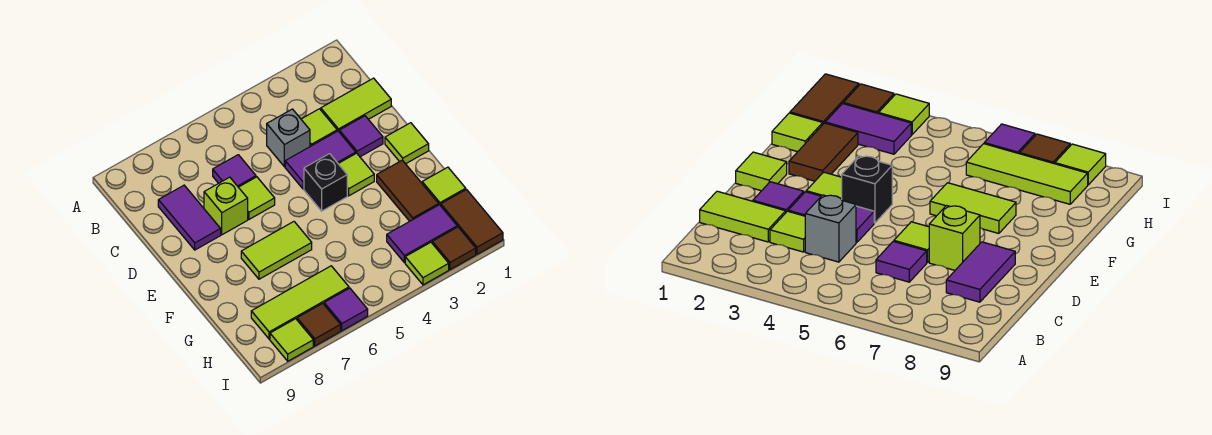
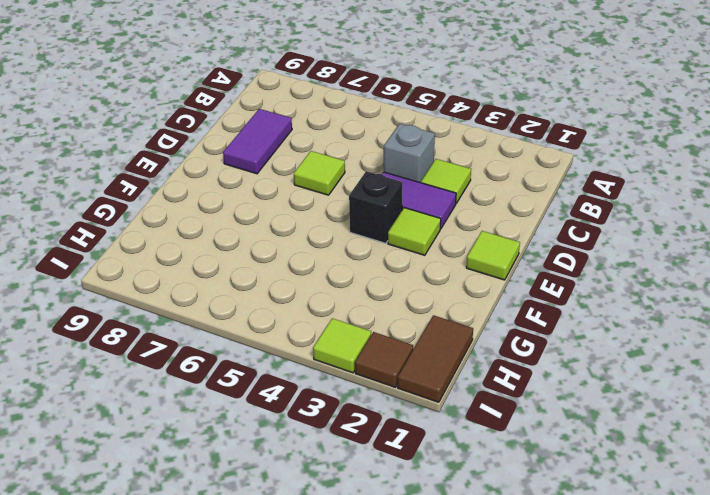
none -> lime 1x2 tile [321,78,391,131]
none -> purple 1x1 tile [213,155,256,187]
none -> purple 1x1 tile [339,116,383,157]

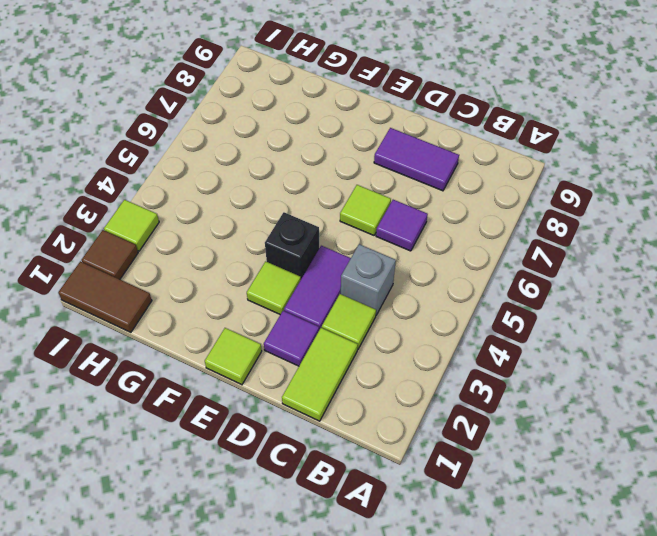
none -> lime 1x1 brick [204,177,248,235]
none -> brown 1x2 tile [377,160,439,221]
none -> lime 1x2 tile [241,222,312,279]

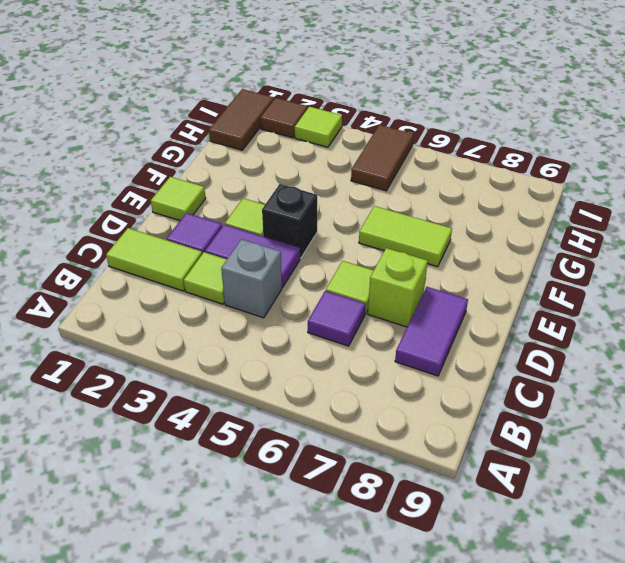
brown 1x2 tile [351,125,413,191] -> brown 1x2 tile moved to [377,160,439,221]
none -> lime 1x1 tile [422,167,466,206]
none -> purple 1x2 tile [387,205,457,263]
none -> lime 1x3 tile [251,266,349,339]

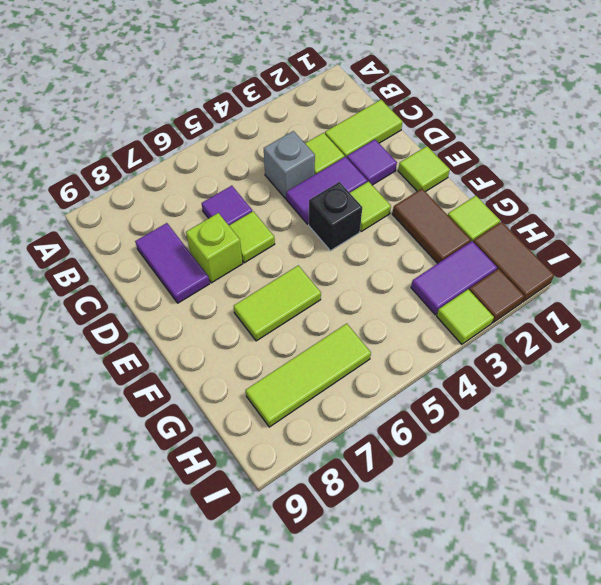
none -> purple 1x1 tile [324,288,368,331]
none -> brown 1x1 tile [297,303,341,346]
none -> lime 1x1 tile [270,319,313,361]

